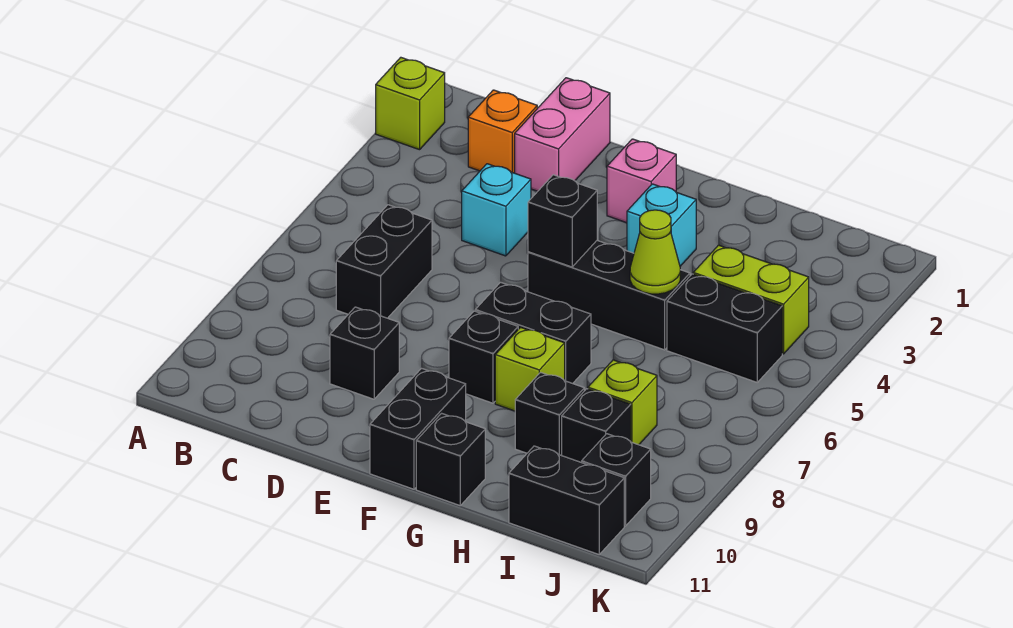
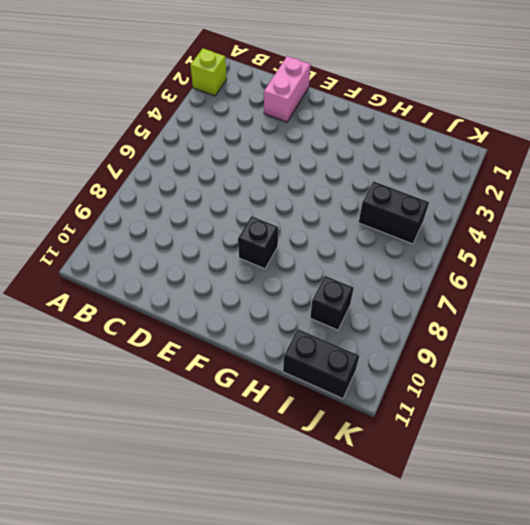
none -> orange 1x1 brick [468,90,537,173]
none -> black 1x2 brick [336,205,432,318]
none -> cyan 1x1 brick [462,164,531,256]

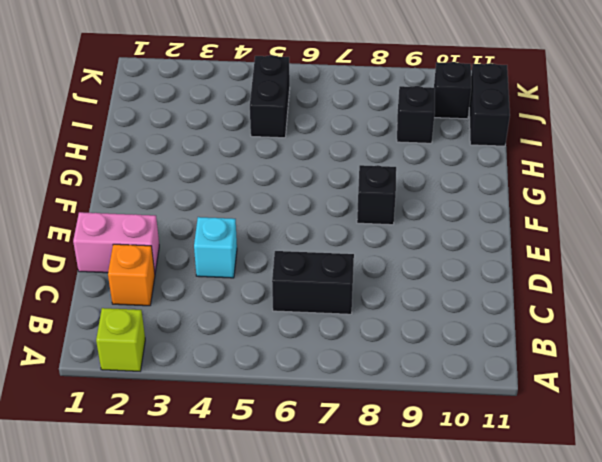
none -> black 1x1 brick [330,307,399,399]
none -> pink 1x1 brick [607,139,676,223]
none -> black 1x3 brick [528,241,690,350]

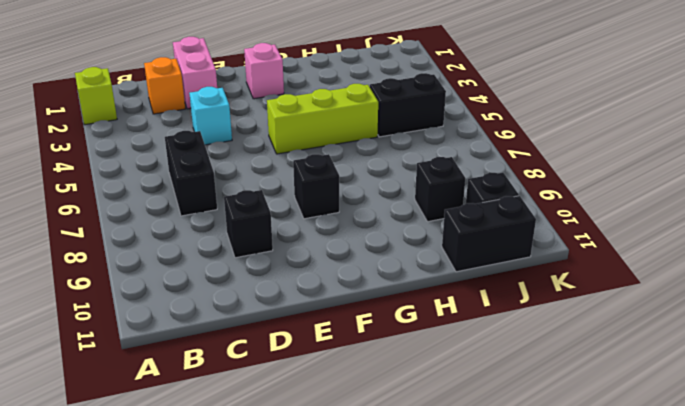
lime 1x3 brick [267,84,378,154] -> black 1x3 brick [528,241,690,350]
none -> black 1x2 brick [475,282,591,384]
none -> black 1x2 brick [370,368,466,489]
none -> cyan 1x1 brick [627,184,696,266]

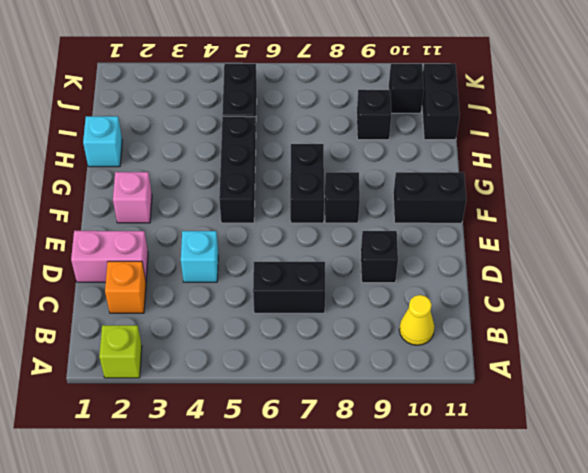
yellow 1x1 cone [399,295,435,345] -> none
cyan 1x1 brick [83,116,122,167] -> cyan 1x1 brick moved to [627,184,696,266]
none -> lime 1x1 brick [495,327,565,411]
none -> black 1x1 brick [416,413,485,505]
none -> black 1x1 brick [515,372,584,455]

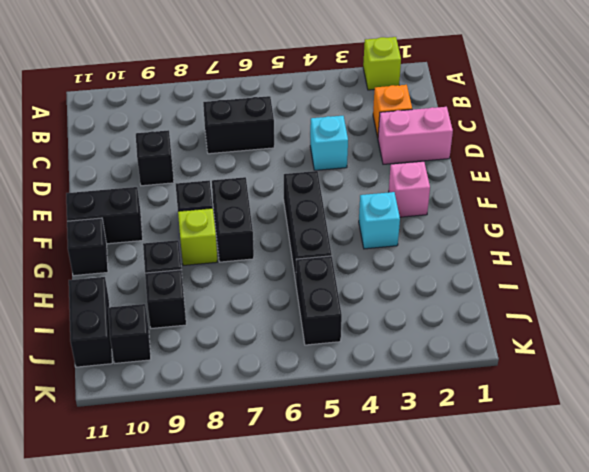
none -> lime 1x2 brick [693,245,809,354]
none -> lime 1x1 brick [588,360,657,445]
none -> black 1x1 brick [528,175,597,267]

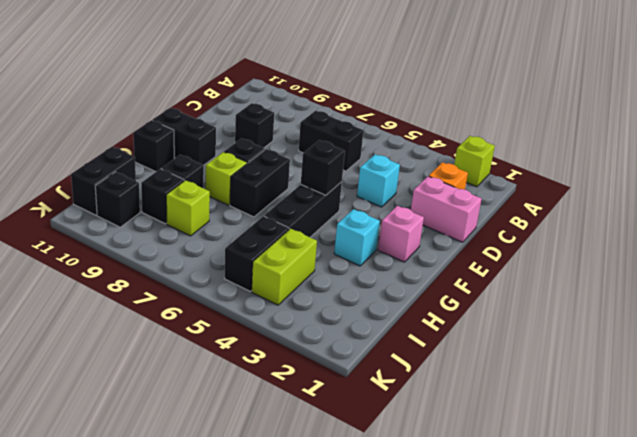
none -> lime 1x1 cone [630,210,680,294]

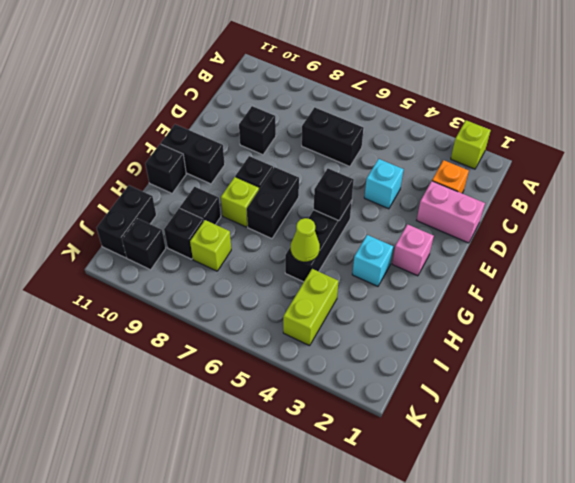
none -> black 1x2 brick [667,274,782,382]

